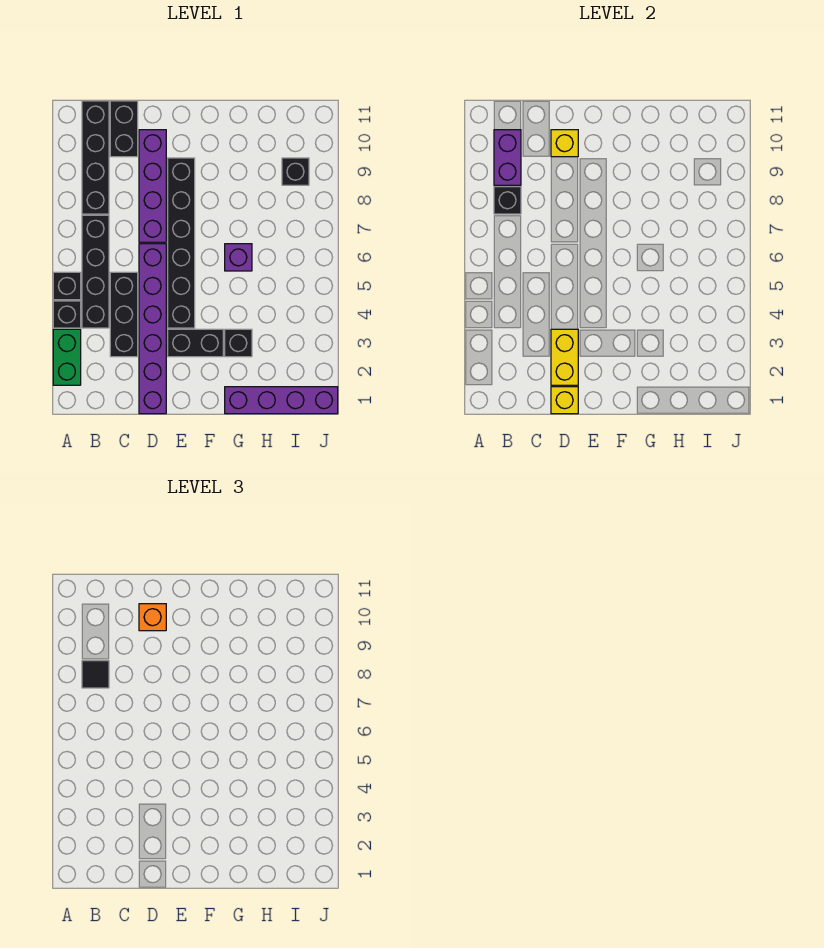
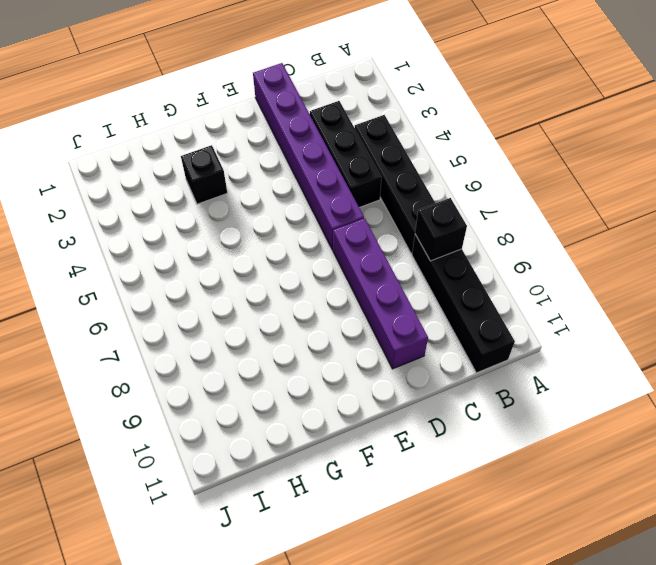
none -> green 1x2 brick [53,329,81,385]
none -> black 1x1 brick [53,301,81,328]
none -> black 1x1 brick [53,272,81,300]

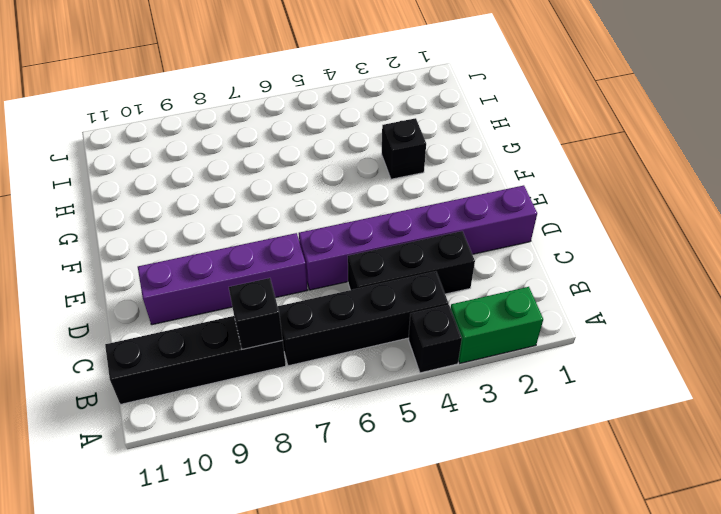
none -> black 1x1 brick [53,272,81,300]
none -> black 1x2 brick [110,101,138,157]
none -> black 1x2 brick [168,329,223,357]

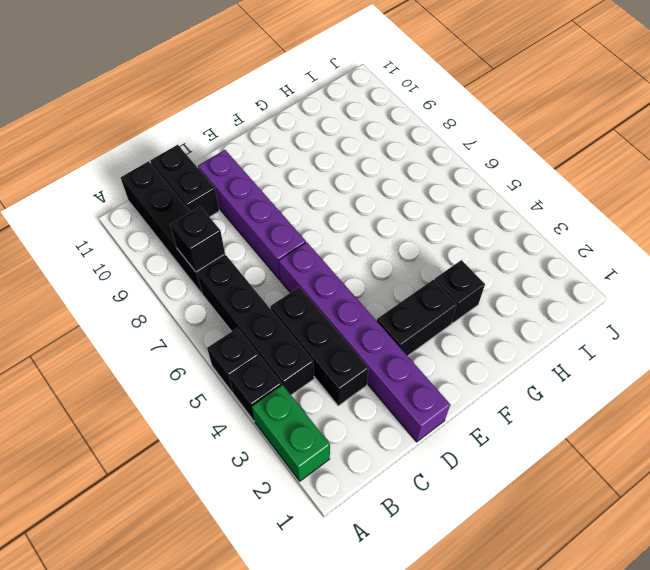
none -> black 1x6 brick [168,158,195,328]
none -> purple 1x4 brick [225,387,338,414]
none -> purple 1x1 brick [225,244,252,271]

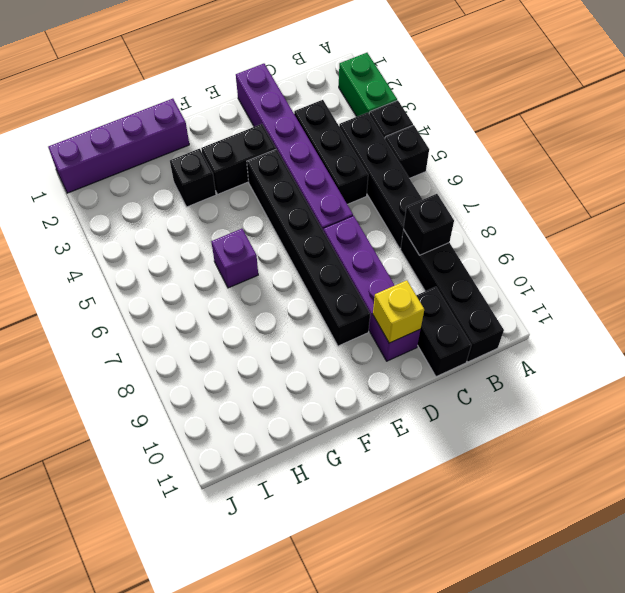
none -> black 1x1 brick [282,158,309,185]
none -> purple 1x2 brick [494,130,521,185]
none -> yellow 1x1 brick [551,387,578,414]

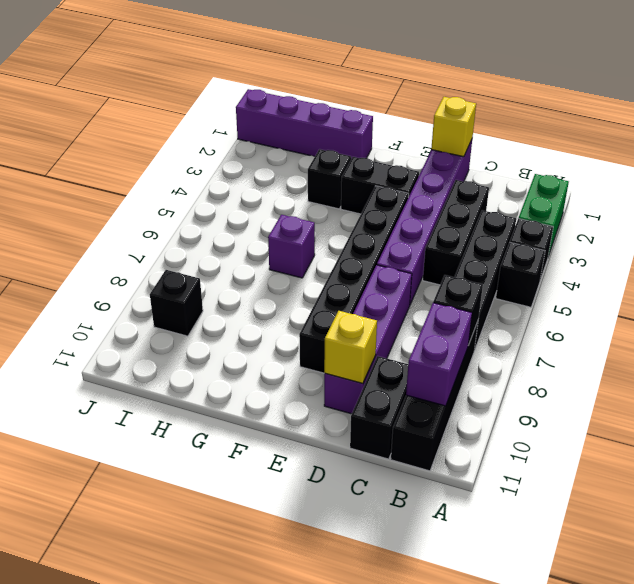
none -> yellow 1x2 brick [551,329,578,385]
none -> black 1x1 tile [82,661,109,688]
none -> orange 1x1 brick [139,604,166,631]

